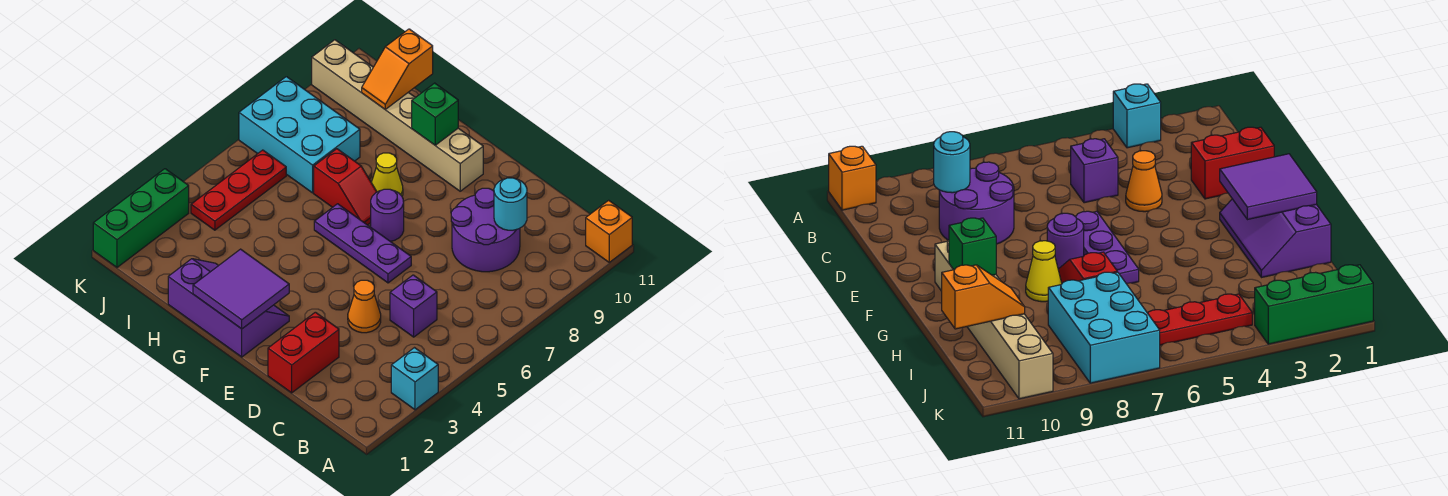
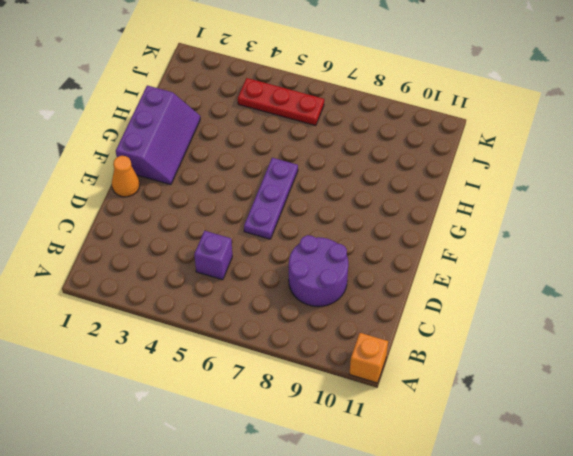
orange 1x1 cone [112,156,140,197] -> orange 1x1 cone moved to [348,280,381,333]
none -> cyan 1x1 brick [391,348,438,410]
none -> red 1x2 brick [268,312,339,393]
none -> purple 1x1 round brick [371,189,404,241]

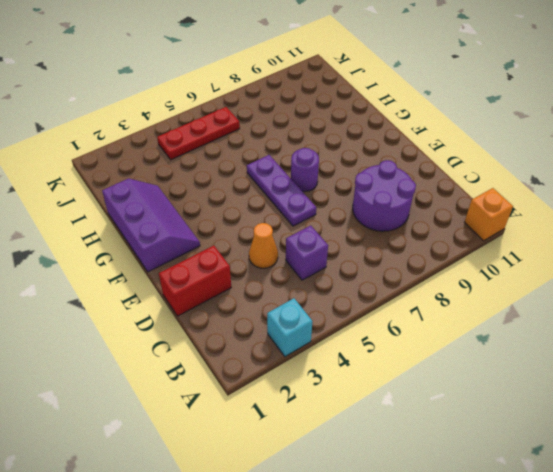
none -> tan 1x6 brick [312,40,483,191]
none -> red 1x2 slope [314,149,377,225]
none -> yellow 1x1 cone [371,153,403,196]

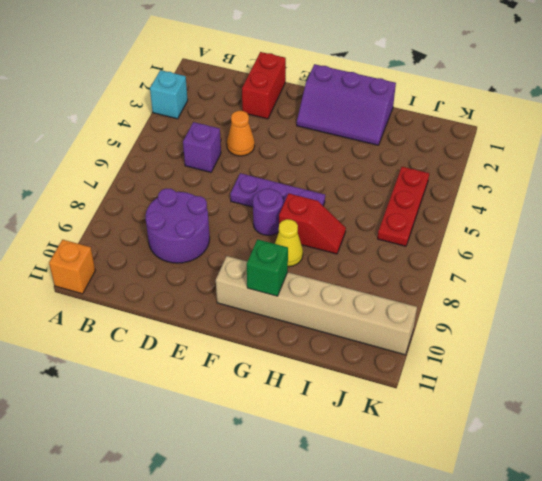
red 1x2 slope [279,193,346,254] -> red 1x2 slope turned to [314,149,377,225]
none -> cyan 2x3 brick [239,77,360,193]
none -> green 1x3 brick [93,169,189,267]
none -> cyan 1x1 round brick [494,178,527,230]

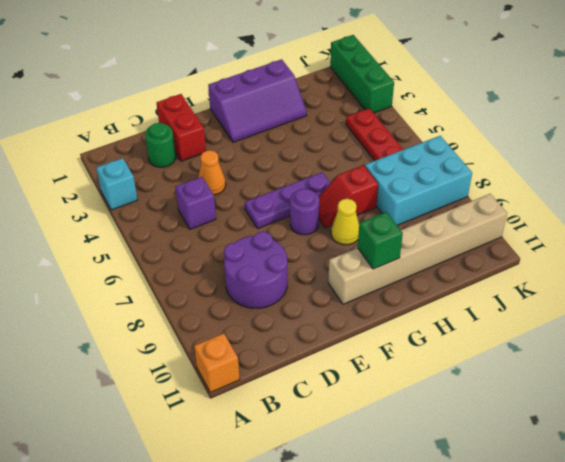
green 1x1 round brick [145,123,176,167] -> none
none -> cyan 1x1 round brick [494,178,527,230]
none -> purple 2x2 tile [193,249,289,329]
none -> orange 1x2 slope [362,29,433,110]

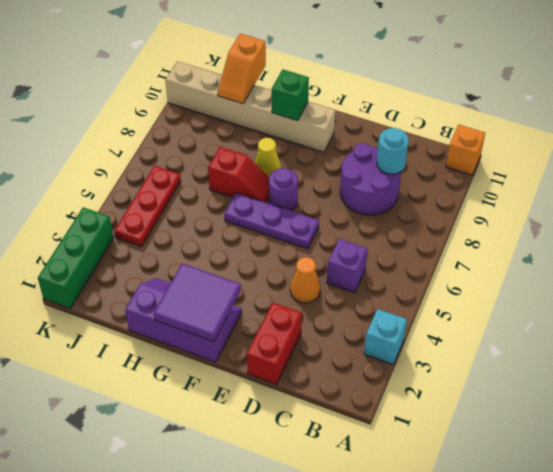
none -> cyan 2x3 brick [239,77,360,193]

